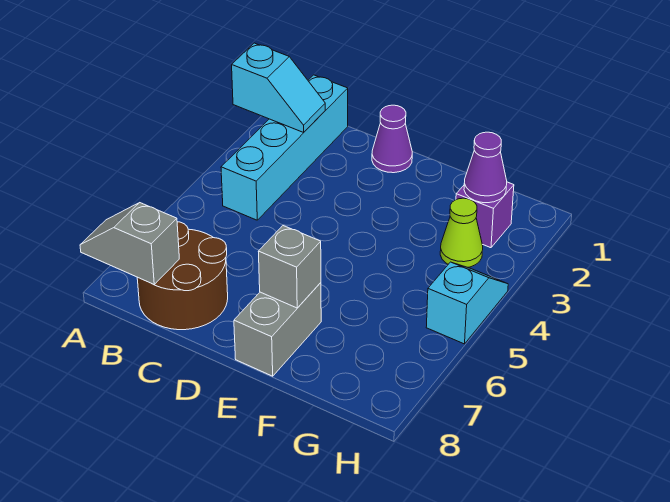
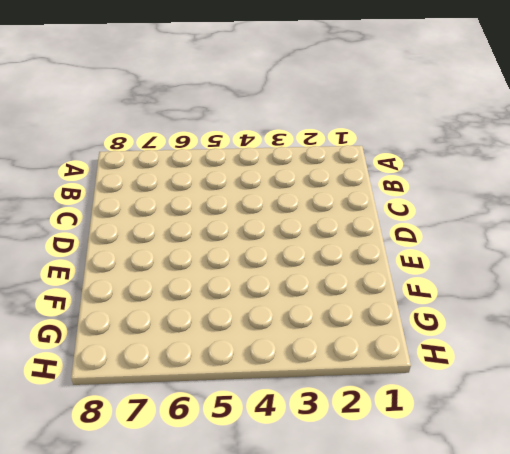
none -> cyan 1x4 brick [221,75,348,220]
none -> brown 2x2 round brick [137,222,228,330]

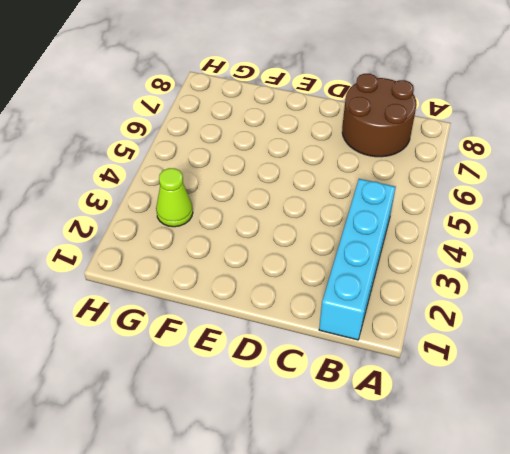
none -> purple 1x1 cone [372,105,412,173]
none -> grey 1x2 brick [234,283,321,376]

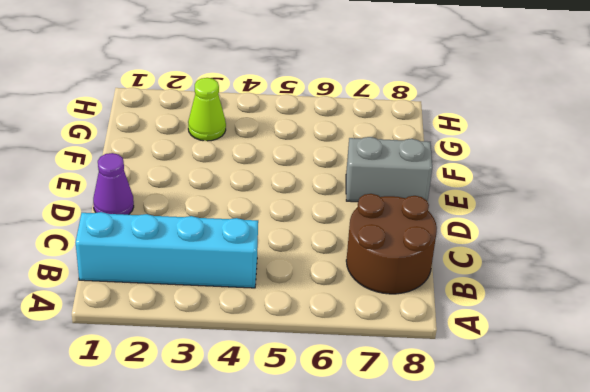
none -> purple 1x1 brick [456,182,514,248]
none -> cyan 1x2 slope [426,262,508,344]

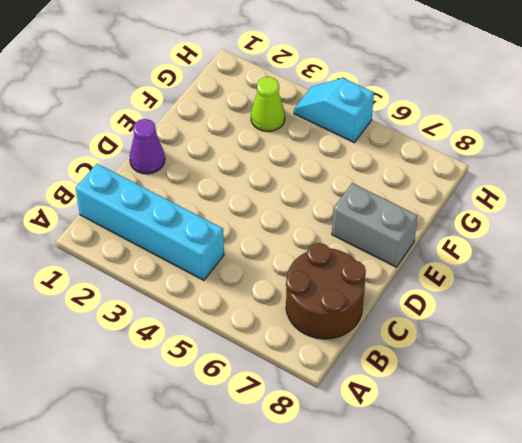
none -> purple 1x1 brick [456,182,514,248]
none -> cyan 1x2 slope [232,43,325,132]

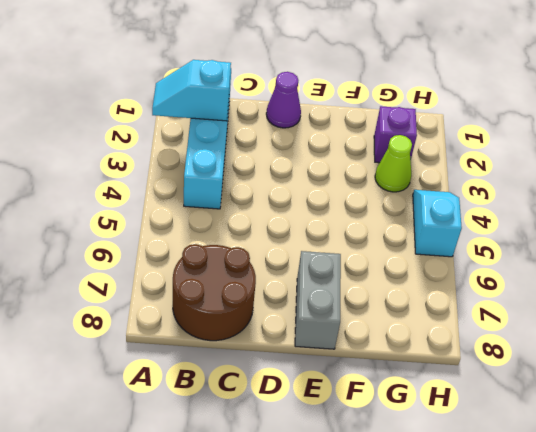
cyan 1x2 slope [152,60,231,121] -> cyan 1x2 slope turned to [232,43,325,132]
none -> grey 1x2 slope [80,203,179,284]
none -> grey 1x1 brick [258,226,321,308]

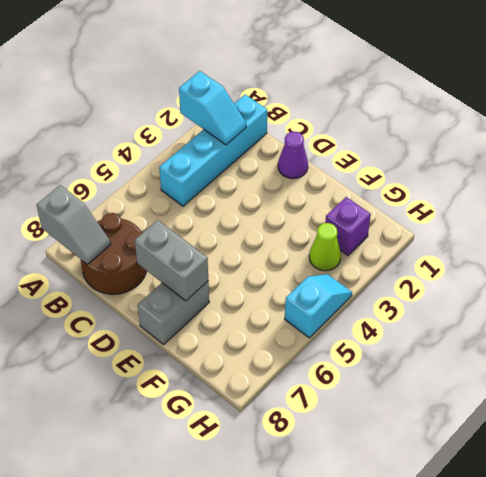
grey 1x2 slope [37,185,111,264] -> grey 1x2 slope turned to [80,203,179,284]
grey 1x2 brick [135,220,208,301] -> grey 1x1 brick [258,226,321,308]
none -> purple 1x1 cone [464,132,507,203]

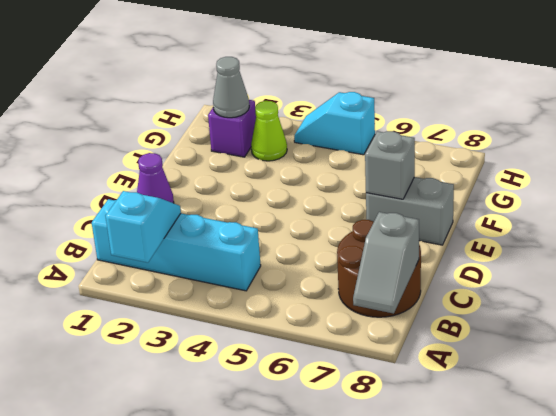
grey 1x1 cone [213,57,249,118] -> purple 1x1 cone [464,132,507,203]

